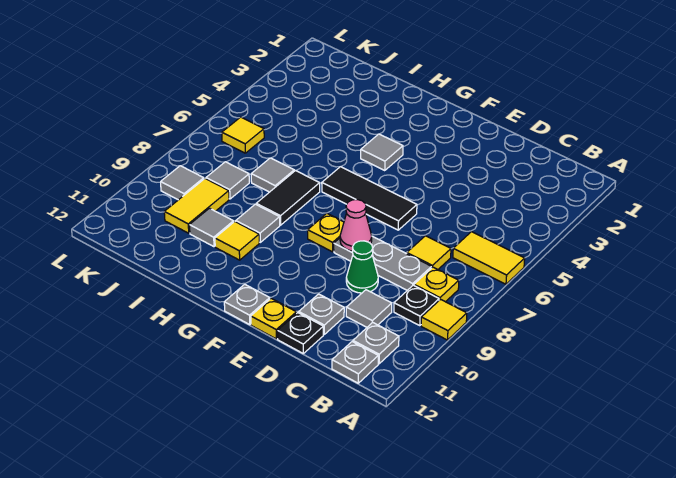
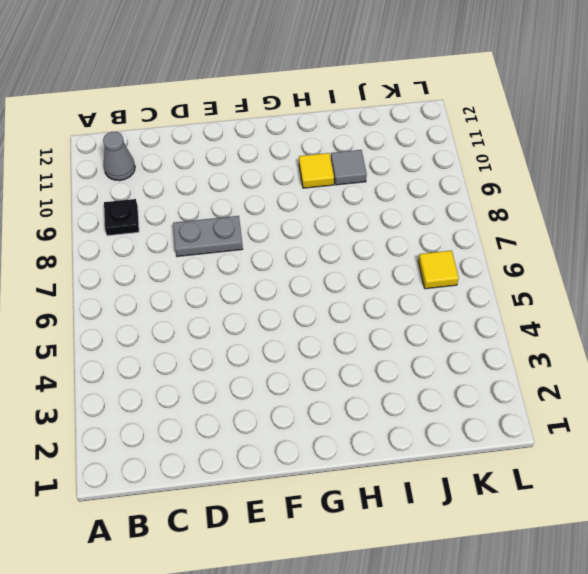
grey 1x1 cone [103,132,135,181] -> grey 1x1 plate [353,323,399,364]
grey 1x2 plate [173,216,243,257] -> grey 1x3 plate [334,236,432,290]
none -> yellow 1x2 tile [453,232,525,284]
none -> yellow 1x1 tile [421,299,467,340]
none -> yellow 1x1 plate [414,267,459,302]

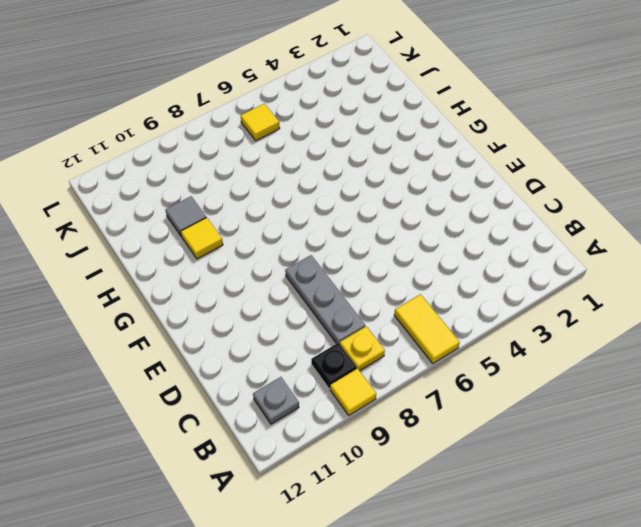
none -> grey 1x1 plate [332,342,378,383]
none -> yellow 1x1 tile [407,236,451,269]
none -> grey 1x1 tile [346,290,392,327]

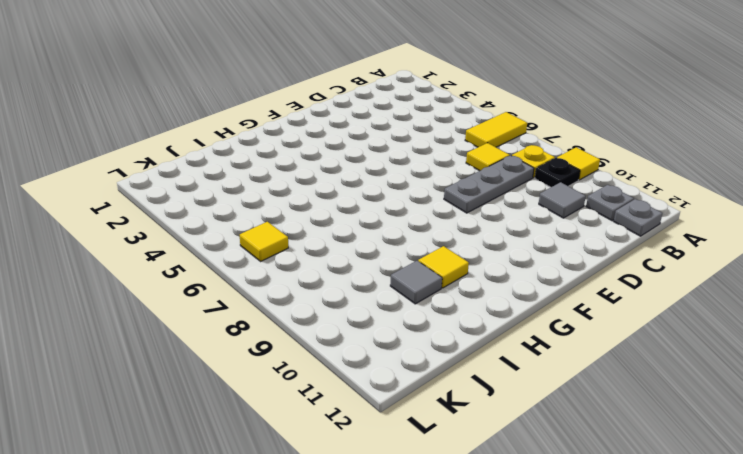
none -> green 1x1 cone [346,241,378,293]
none -> grey 1x1 plate [299,294,344,334]
none -> black 1x1 plate [278,313,323,353]

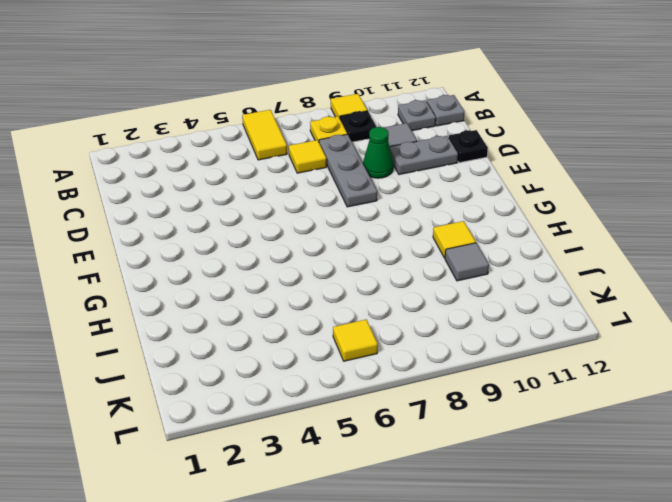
grey 1x2 plate [390,136,458,175] -> grey 1x1 plate [299,294,344,334]
none -> black 1x3 tile [322,167,417,230]
none -> yellow 1x1 plate [251,298,296,339]
none -> yellow 1x1 plate [308,213,344,252]

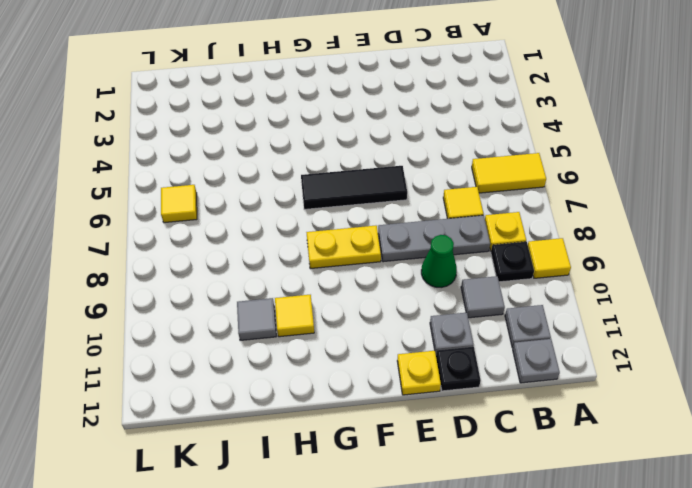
yellow 1x2 plate [306,226,381,269] -> yellow 1x1 plate [308,213,344,252]
none -> grey 1x1 plate [224,284,270,324]
none -> grey 1x1 tile [361,134,403,171]
none -> black 1x2 tile [256,170,320,225]

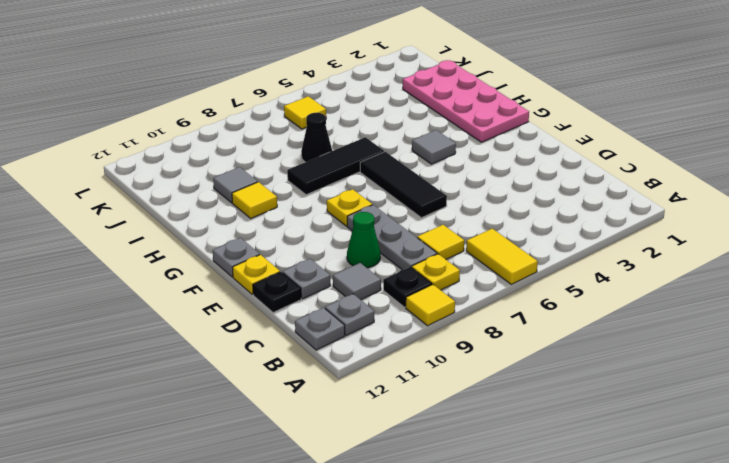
pink 2x4 plate [403,60,529,142] -> none
black 1x3 tile [287,137,384,195] -> black 1x2 tile [256,170,320,225]
black 1x1 cone [301,113,332,162] -> grey 1x1 tile [251,158,294,192]
none -> grey 1x1 tile [236,204,280,242]
none -> grey 1x1 tile [206,162,249,199]
none -> yellow 1x2 tile [164,178,229,233]

